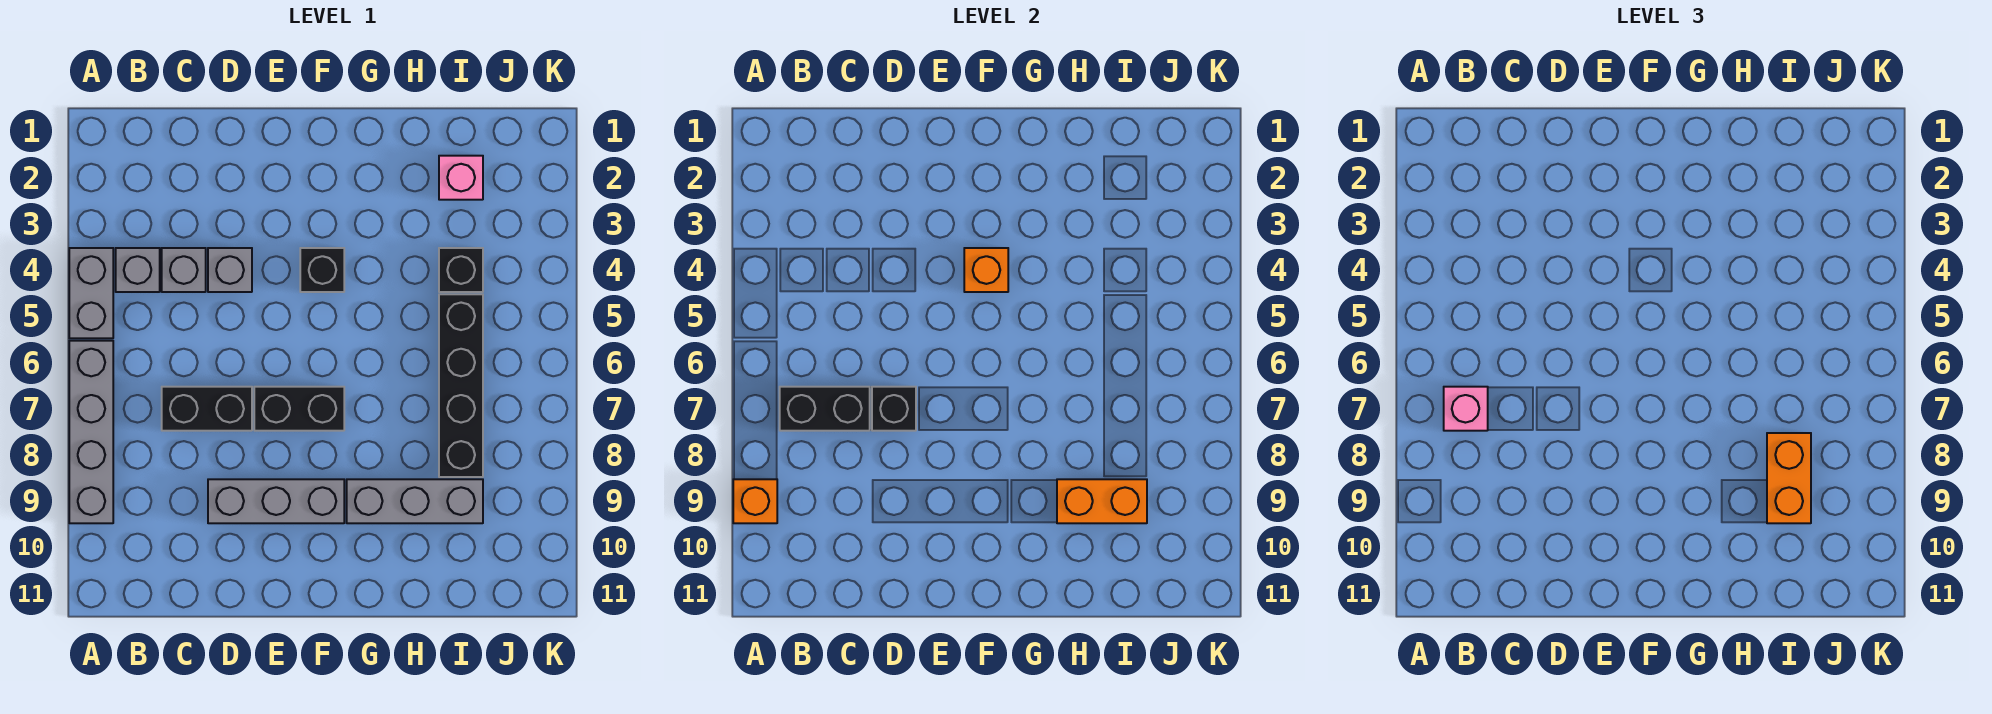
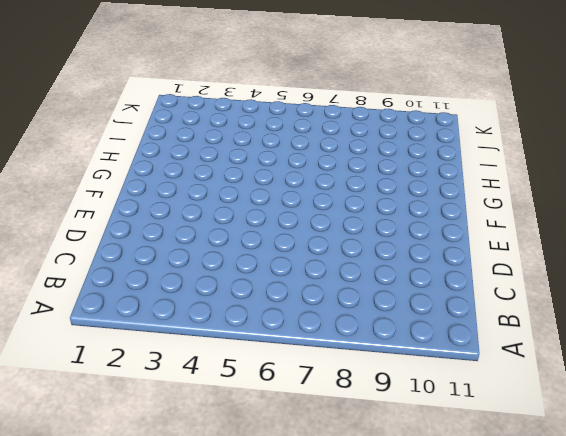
none -> grey 1x2 brick [69,248,113,338]
none -> grey 1x4 brick [69,341,113,523]
none -> grey 1x1 brick [116,248,160,292]

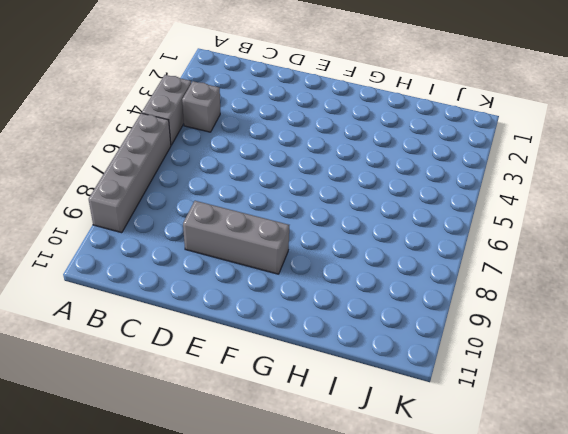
none -> grey 1x1 brick [162,248,206,292]
none -> black 1x2 brick [162,387,252,431]
none -> grey 1x1 brick [208,248,252,292]

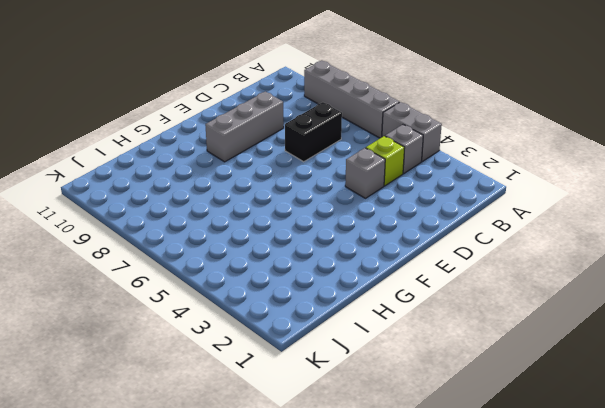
lime 1x1 brick [366,136,405,186] -> grey 1x1 brick [162,248,206,292]
none -> black 1x2 brick [254,387,344,431]
none -> black 1x1 brick [300,248,344,292]
none -> grey 1x3 brick [347,479,483,523]

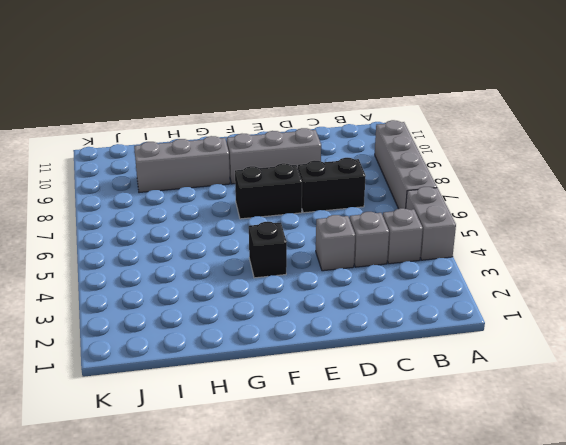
none -> pink 1x1 brick [439,156,483,200]
none -> black 1x1 brick [439,248,483,292]
none -> black 1x4 brick [439,294,483,477]

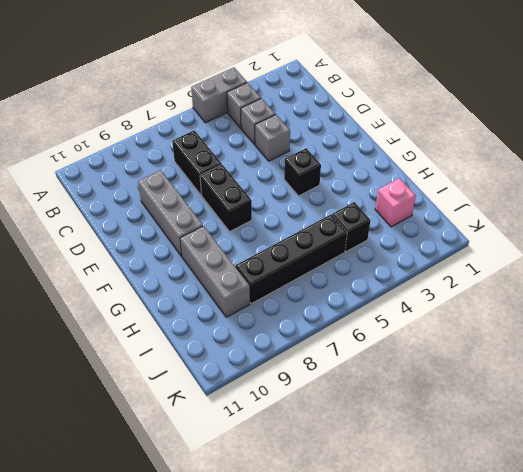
none -> grey 1x4 brick [69,341,113,523]
none -> orange 1x1 brick [733,479,777,523]
none -> black 1x2 brick [780,387,870,431]

